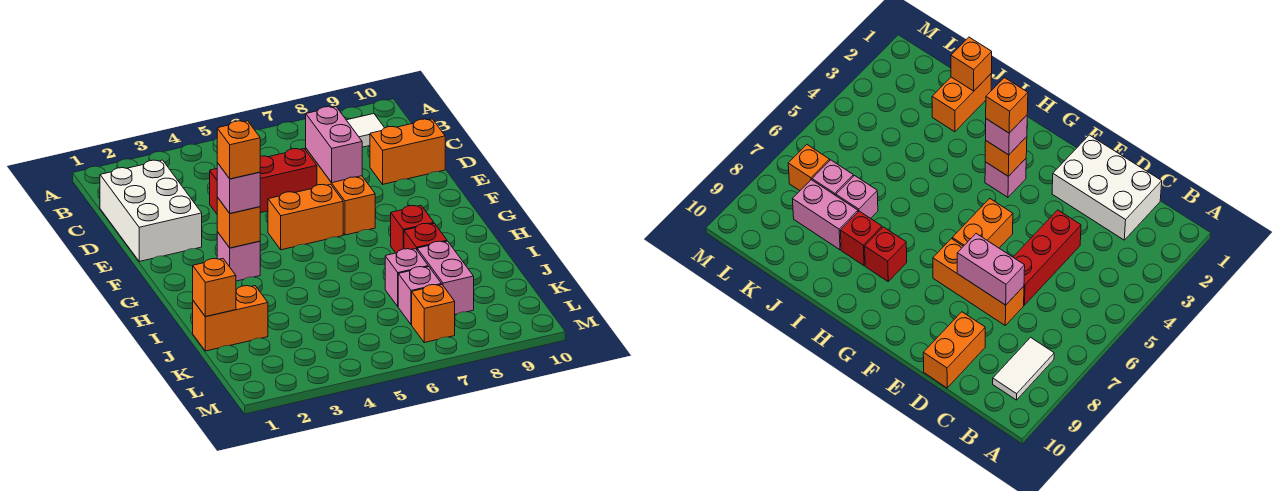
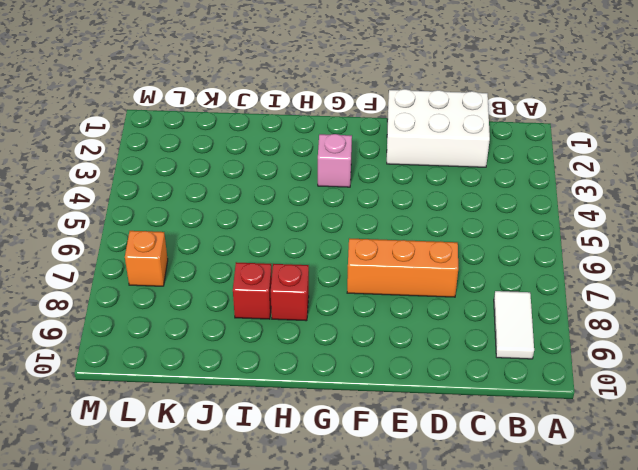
none -> red 1x3 brick [210,149,317,214]
none -> orange 1x2 brick [370,119,445,184]
none -> orange 1x2 brick [268,184,343,250]

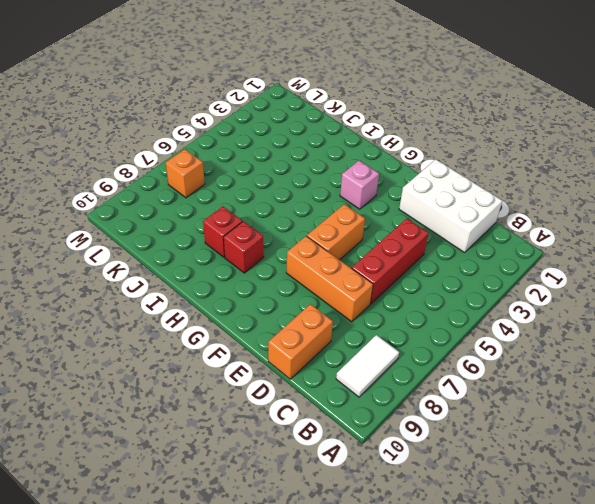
none -> orange 1x2 brick [193,286,268,351]
none -> pink 1x1 brick [385,249,428,306]
none -> pink 1x2 brick [417,241,474,315]

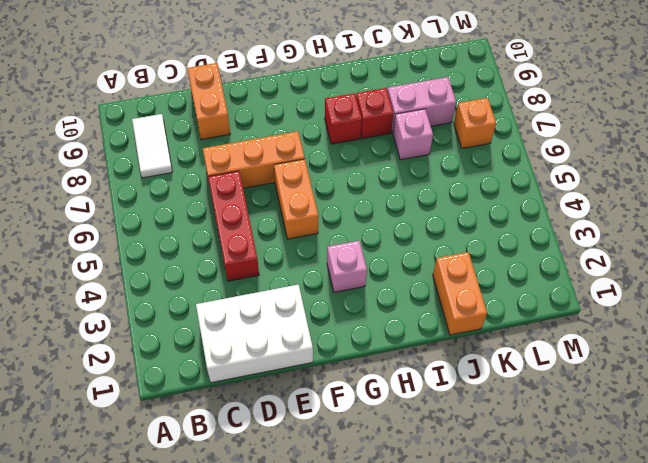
none -> pink 1x1 brick [398,267,442,325]
none -> pink 1x2 brick [306,107,362,183]
none -> orange 1x1 brick [217,197,260,248]

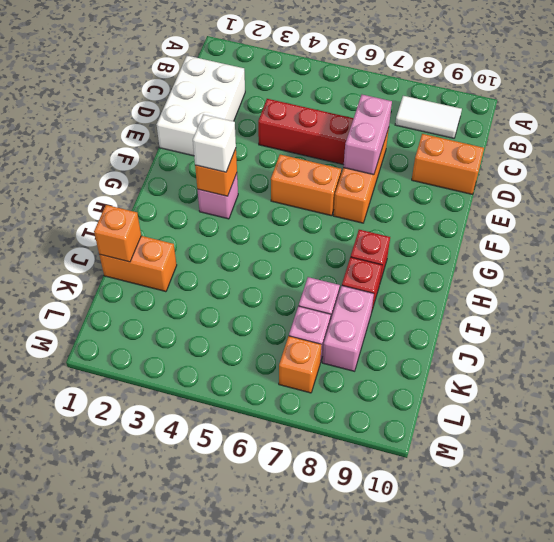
white 1x1 brick [193,114,236,172] -> pink 1x1 brick [217,163,260,213]
none -> orange 1x1 brick [217,121,260,179]

